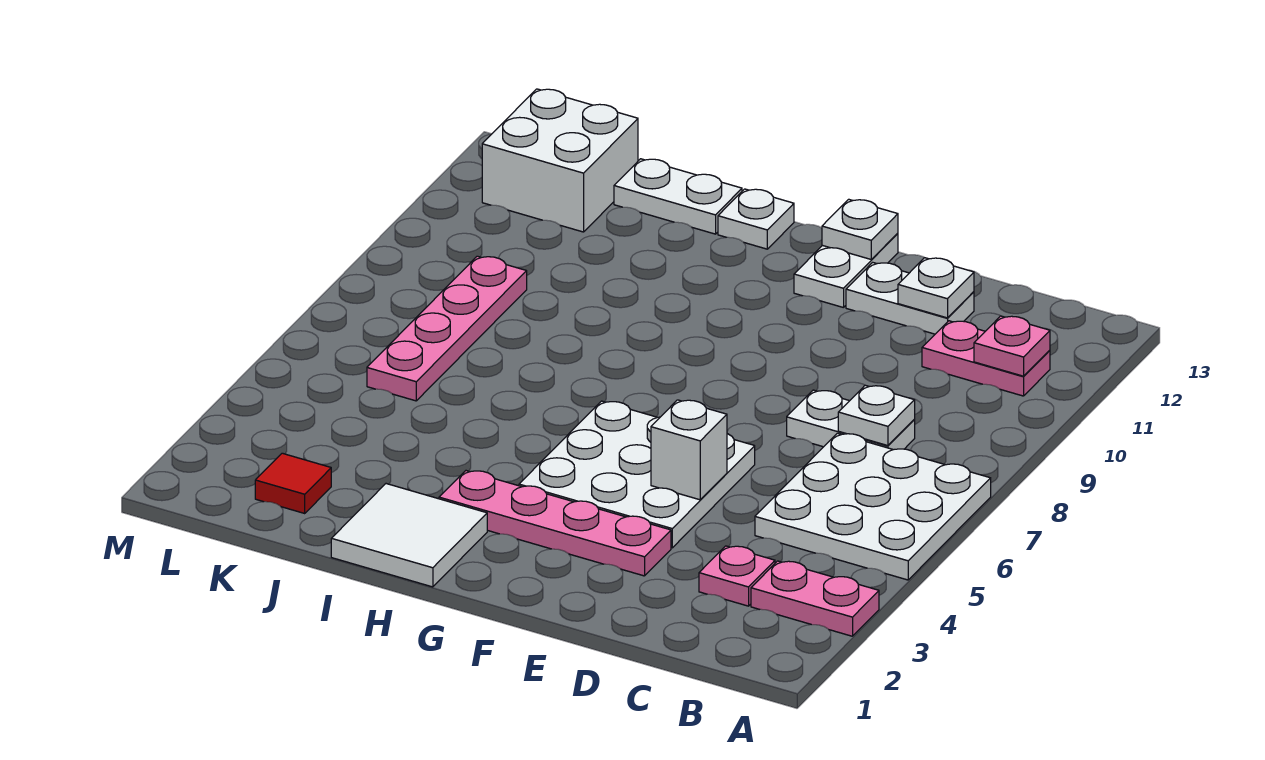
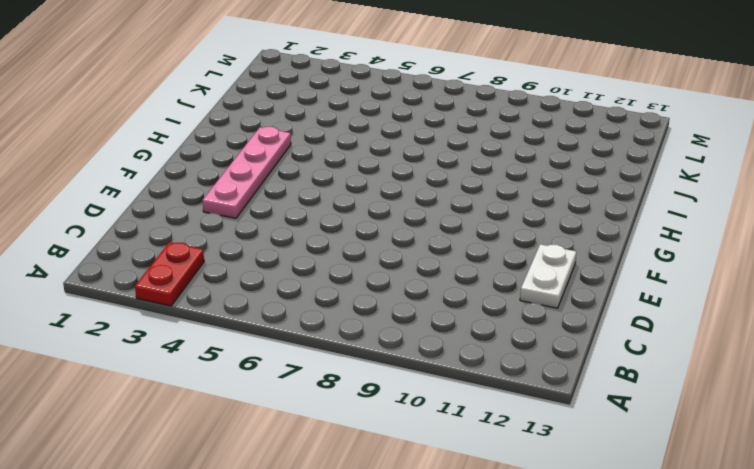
red 1x2 plate [135,242,204,306] -> pink 1x2 plate [751,561,879,636]
none -> white 3x3 plate [755,433,991,580]
none -> pink 1x2 plate [922,321,1050,396]
none -> pink 1x1 plate [699,546,775,606]

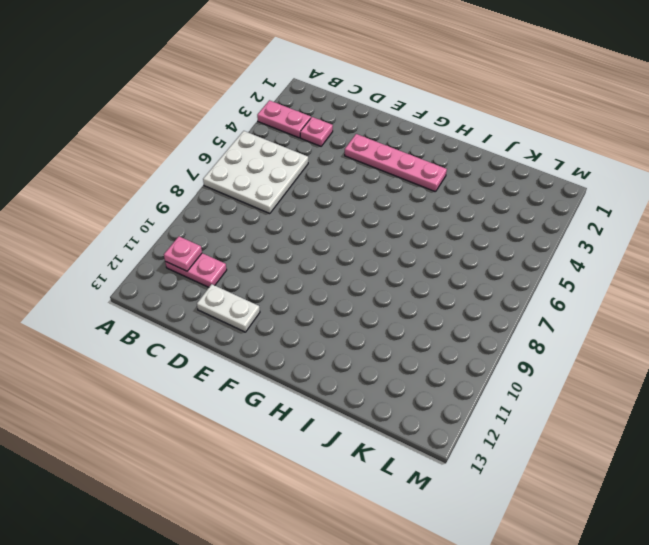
none -> white 1x2 plate [787,390,915,450]
none -> white 3x3 plate [519,401,755,548]
none -> white 1x2 plate [794,233,898,308]

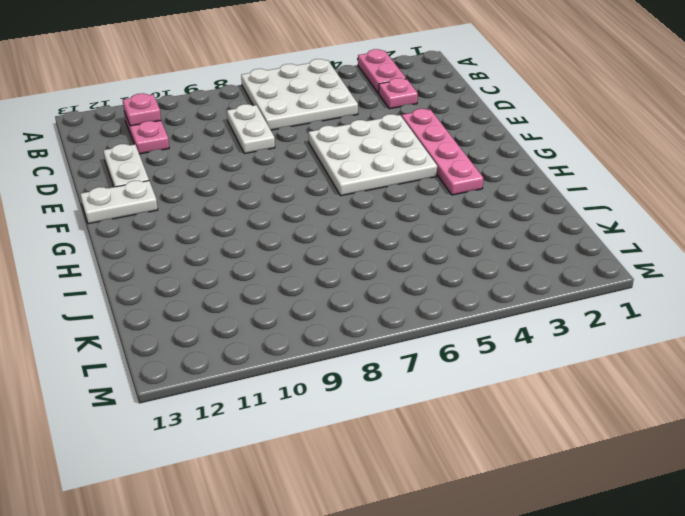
none -> white 2x2 tile [331,484,487,587]
none -> white 1x1 plate [718,189,794,249]
none -> white 1x2 plate [614,159,742,234]

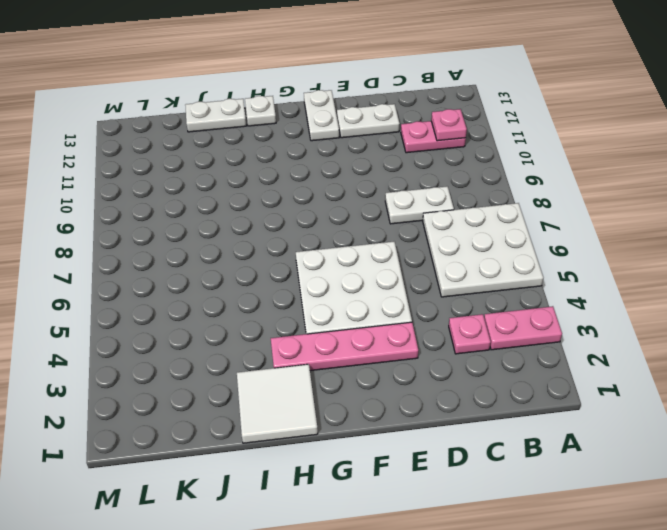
none -> red 1x1 tile [255,453,331,513]
none -> pink 1x4 plate [367,256,527,401]
none -> white 2x2 brick [482,89,638,232]

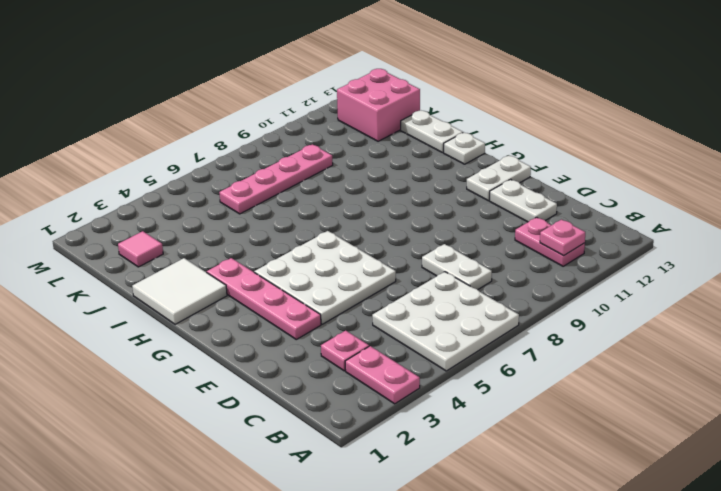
pink 1x1 tile [118,231,163,267] -> red 1x1 tile [255,453,331,513]
pink 2x2 brick [337,69,420,141] -> white 2x2 brick [482,89,638,232]
none -> white 1x1 plate [838,385,915,446]
none -> white 1x1 plate [898,258,974,318]
none -> white 1x1 brick [651,400,727,500]

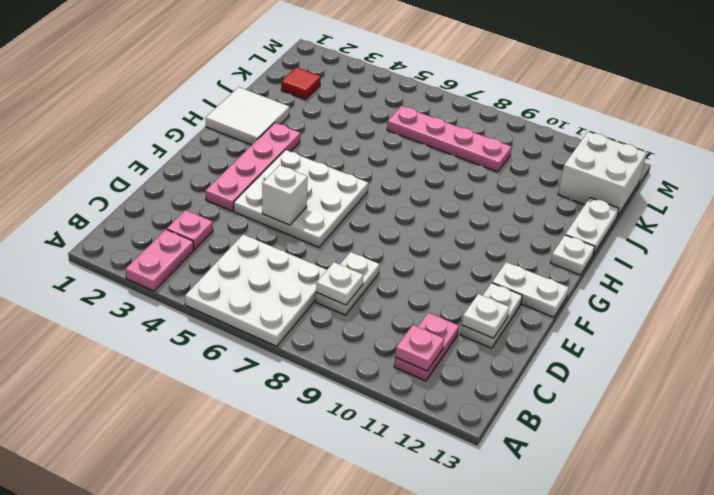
none -> white 1x1 plate [822,199,898,259]

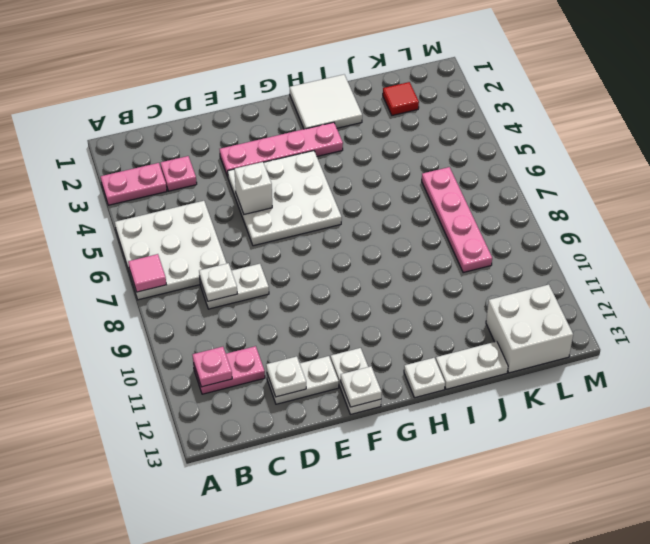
pink 1x1 tile [128,254,166,292] -> none

